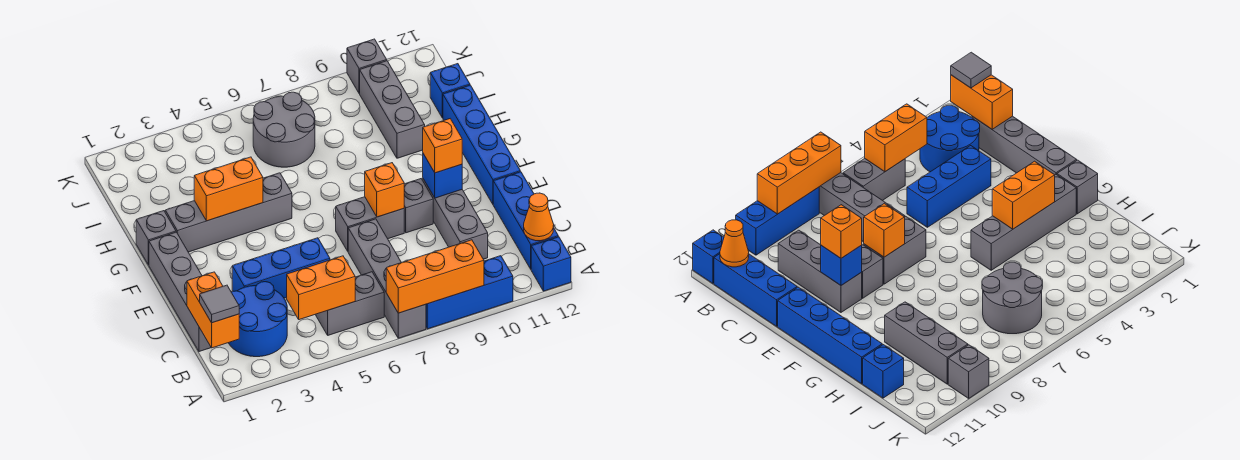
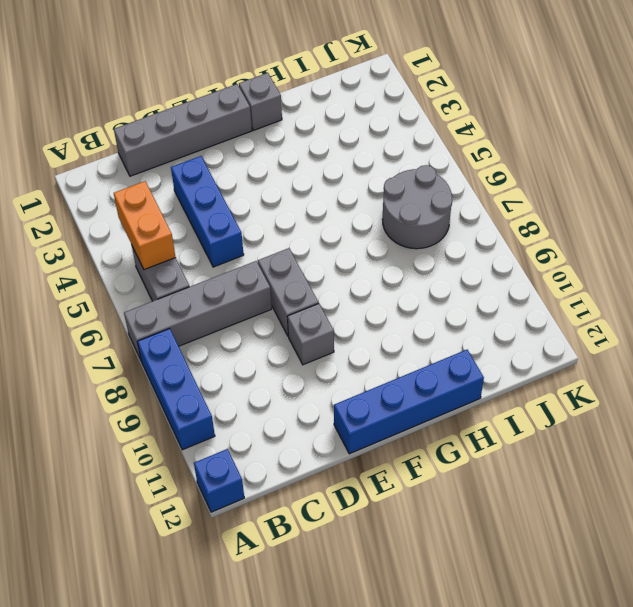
none -> blue 2x2 round brick [229,282,287,357]
none -> blue 1x3 brick [493,172,558,269]
none -> grey 1x3 brick [423,179,488,259]

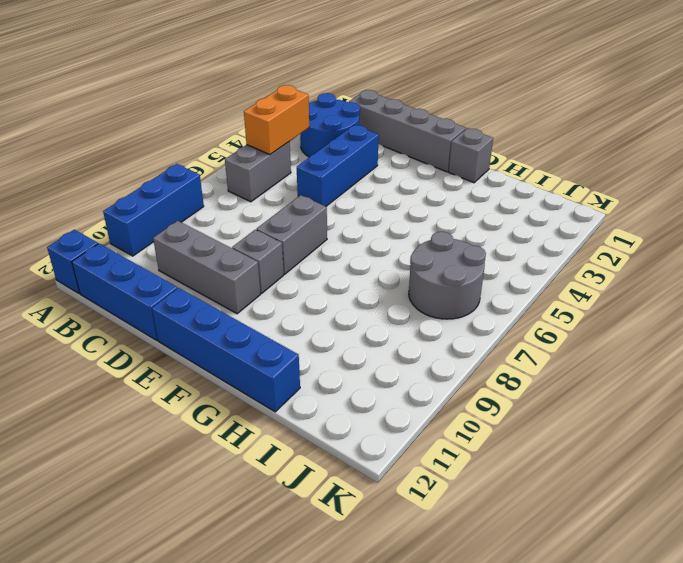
none -> grey 1x4 brick [348,219,426,338]
none -> grey 1x4 brick [165,173,292,252]
none -> grey 1x3 brick [360,61,425,158]

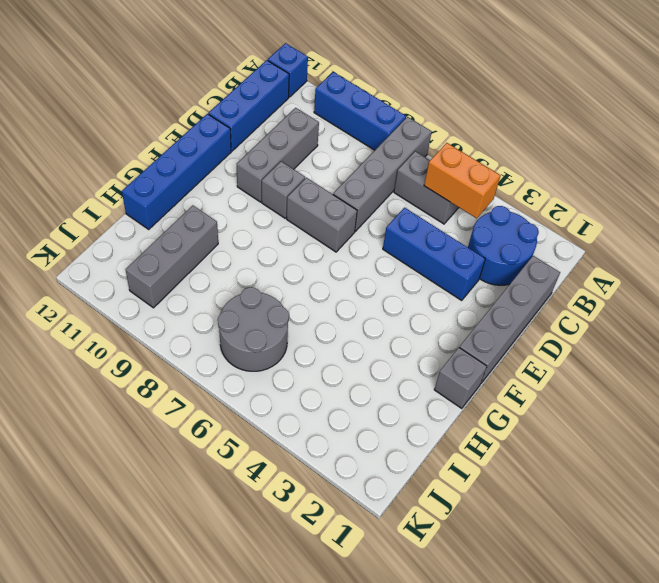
none -> grey 1x4 brick [165,173,292,252]
none -> blue 1x1 brick [430,64,470,118]
none -> grey 1x1 brick [347,39,387,93]

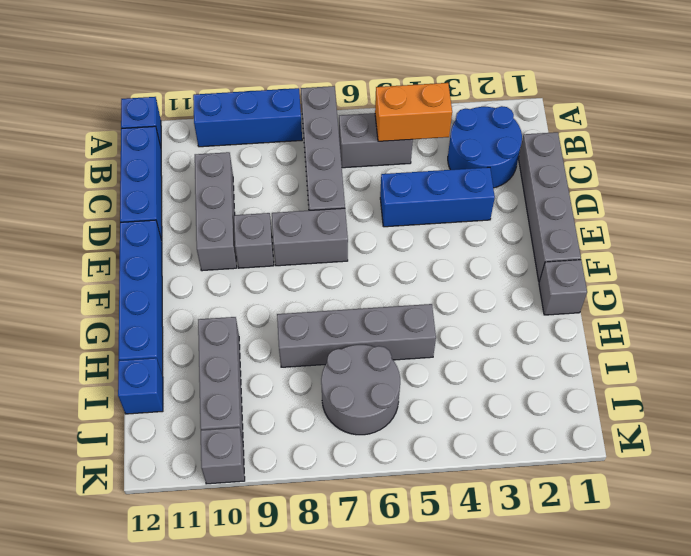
grey 1x4 brick [277,304,436,367] -> grey 1x4 brick moved to [165,173,292,252]
none -> orange 1x3 brick [386,240,484,313]
none -> orange 1x2 brick [187,272,239,348]
none -> orange 1x1 cone [524,193,554,241]

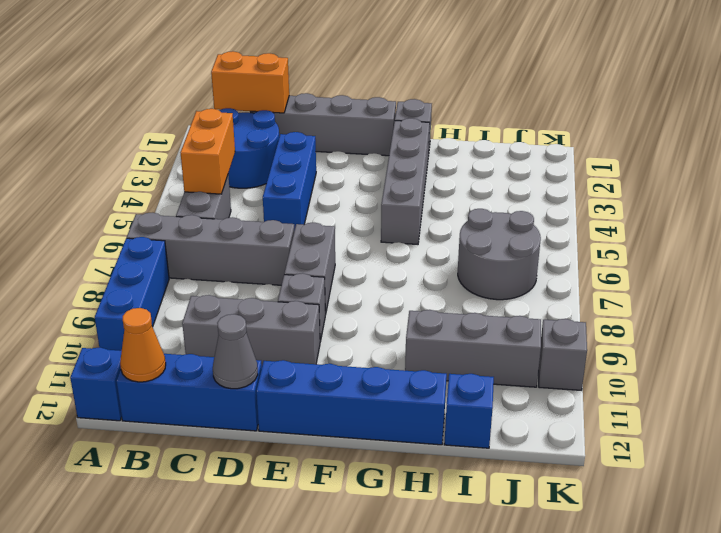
grey 1x1 cone [213,314,258,389] -> none
none -> orange 1x3 brick [386,240,484,313]
none -> orange 1x1 brick [365,163,404,217]
none -> blue 1x1 brick [423,154,462,198]

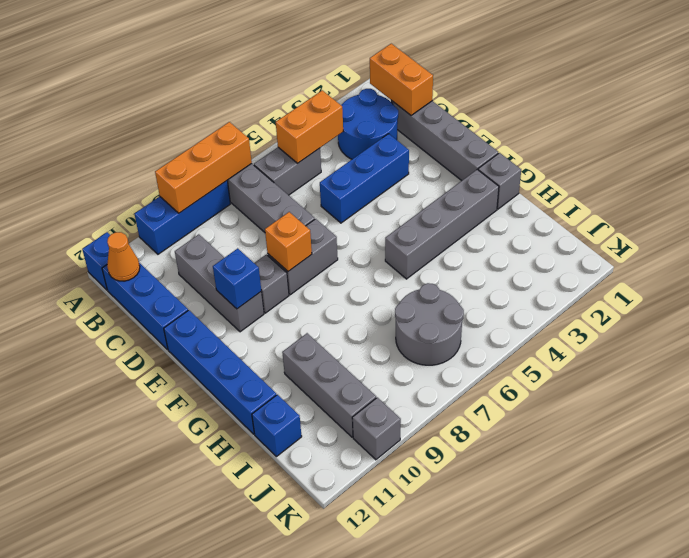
none -> orange 1x2 brick [194,157,263,221]
none -> grey 1x1 tile [200,285,239,323]
none -> orange 1x1 brick [423,119,462,173]

